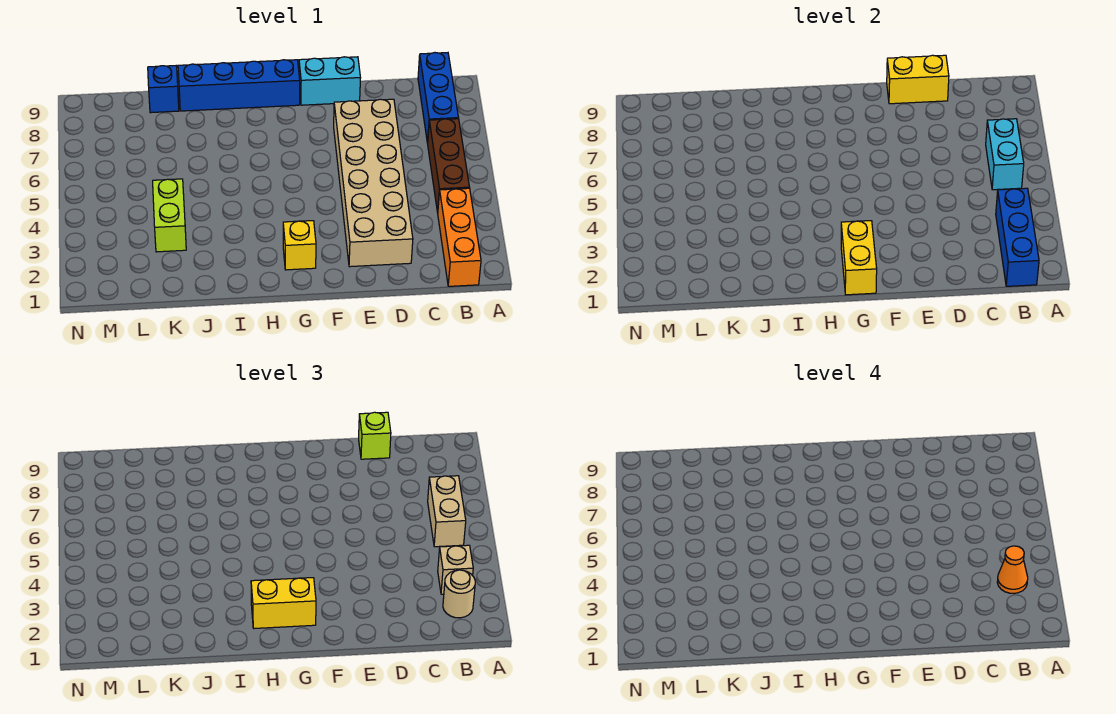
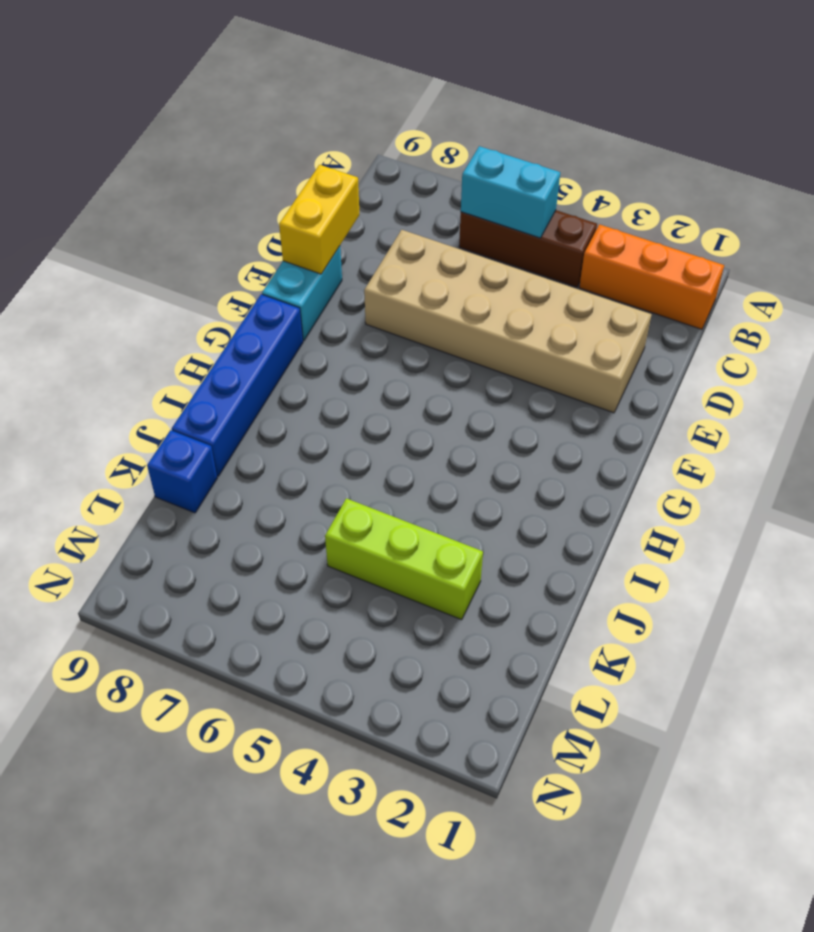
lime 1x3 brick [325,498,483,620] -> lime 1x2 brick [153,179,186,252]
none -> blue 1x3 brick [418,53,458,143]
none -> yellow 1x1 brick [283,221,316,270]
none -> blue 1x3 brick [996,188,1039,286]

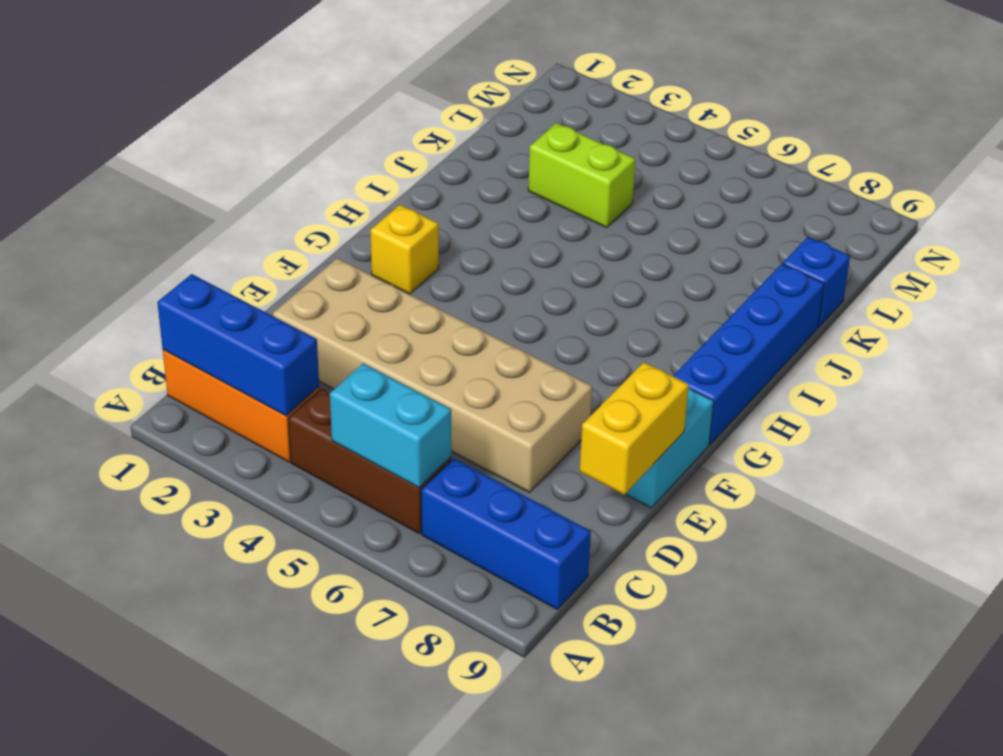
none -> yellow 1x2 brick [841,221,877,295]
none -> tan 1x1 round brick [443,570,475,618]
none -> tan 1x1 brick [438,545,473,594]

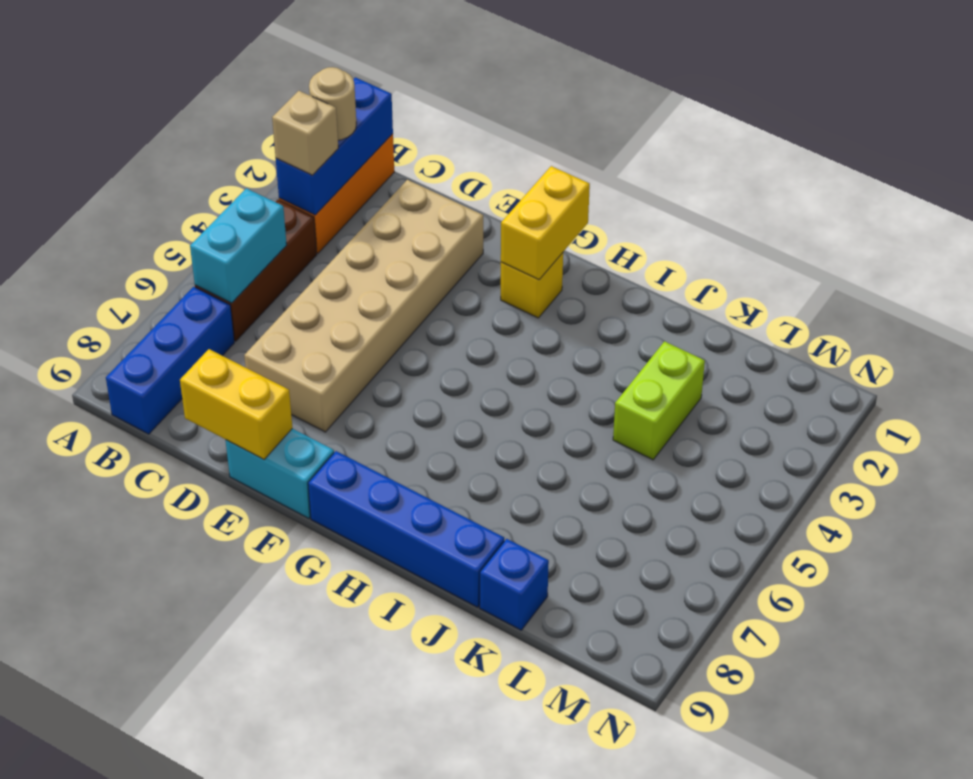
none -> tan 1x2 brick [428,476,466,547]
none -> lime 1x1 brick [359,412,391,459]
none -> yellow 1x2 brick [251,578,316,628]

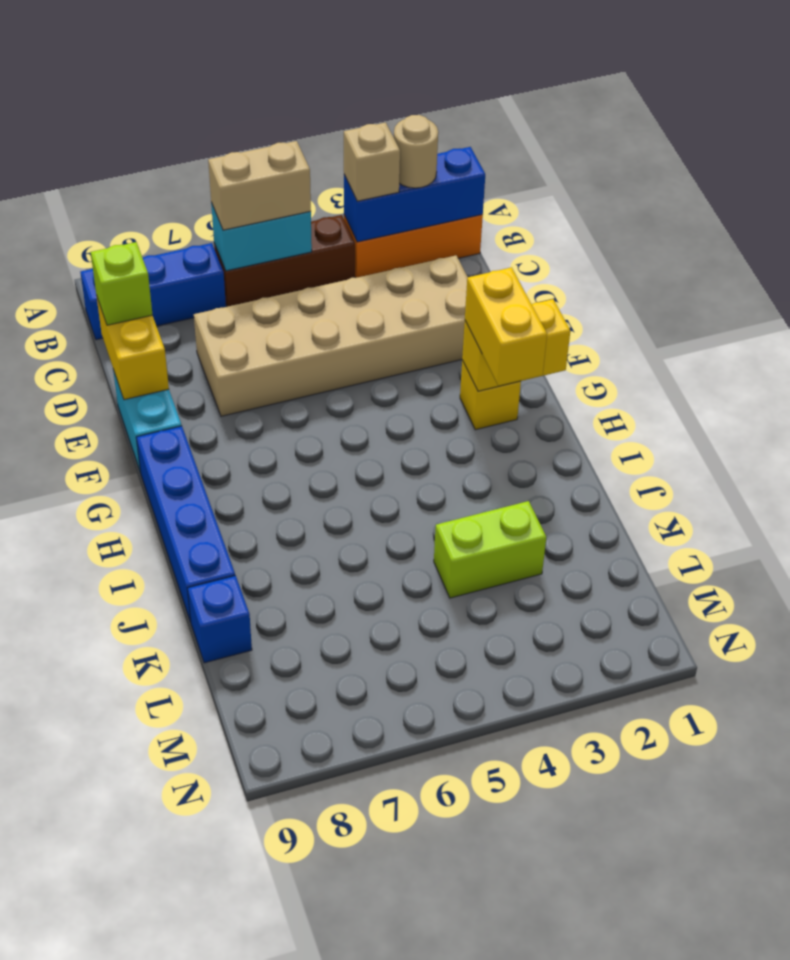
none -> orange 1x1 cone [997,546,1028,593]

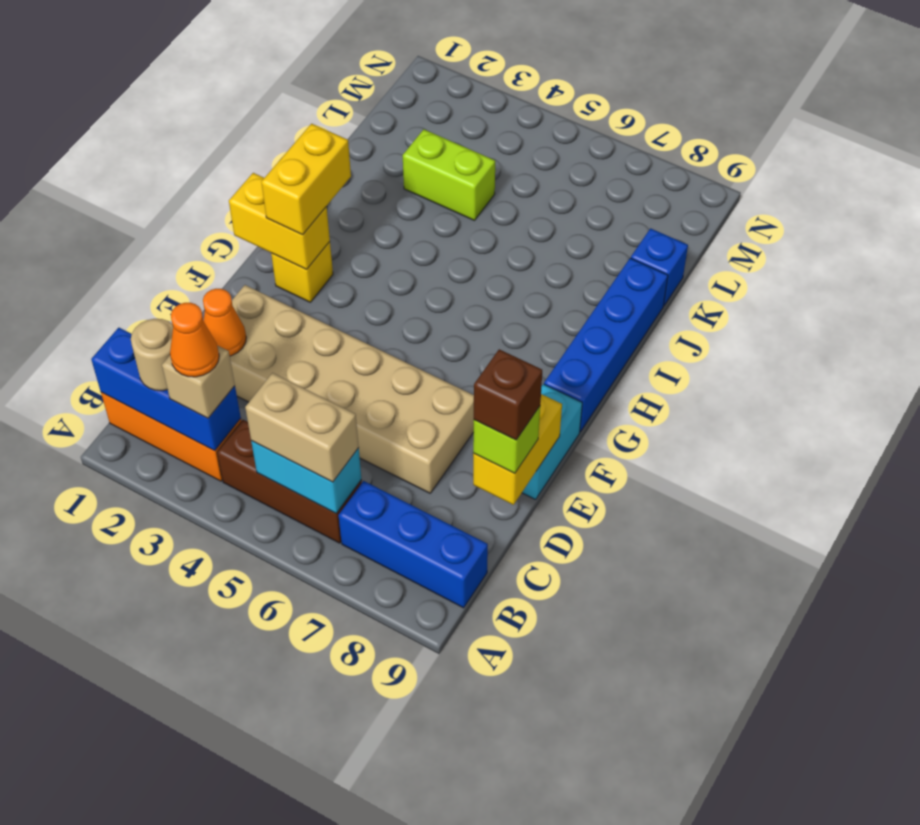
orange 1x1 cone [203,289,246,356] -> none
brown 1x1 brick [474,349,542,440] -> none

